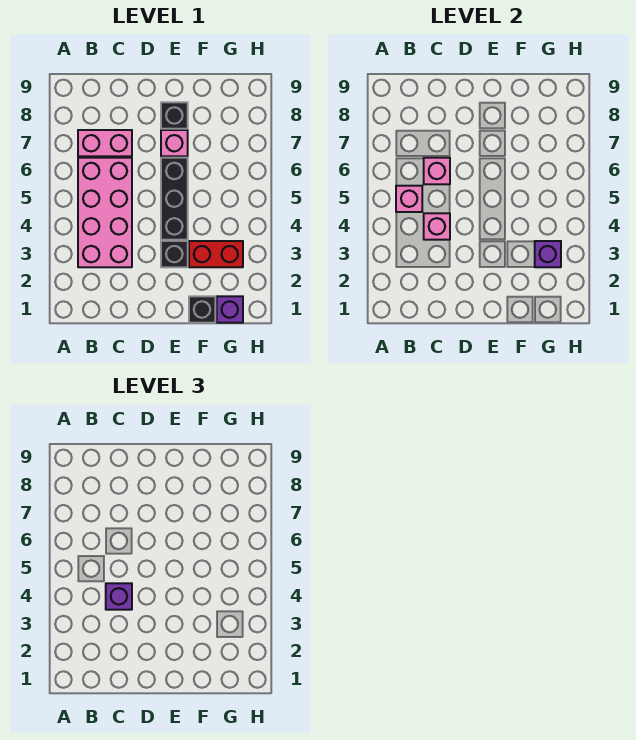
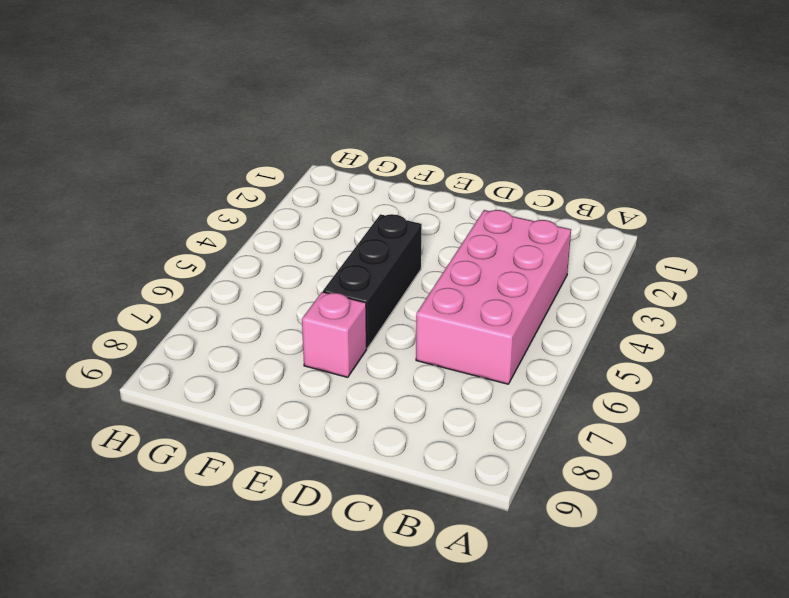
none -> pink 1x2 brick [78,130,132,156]
none -> black 1x1 brick [161,241,188,267]
none -> black 1x1 brick [161,102,188,129]

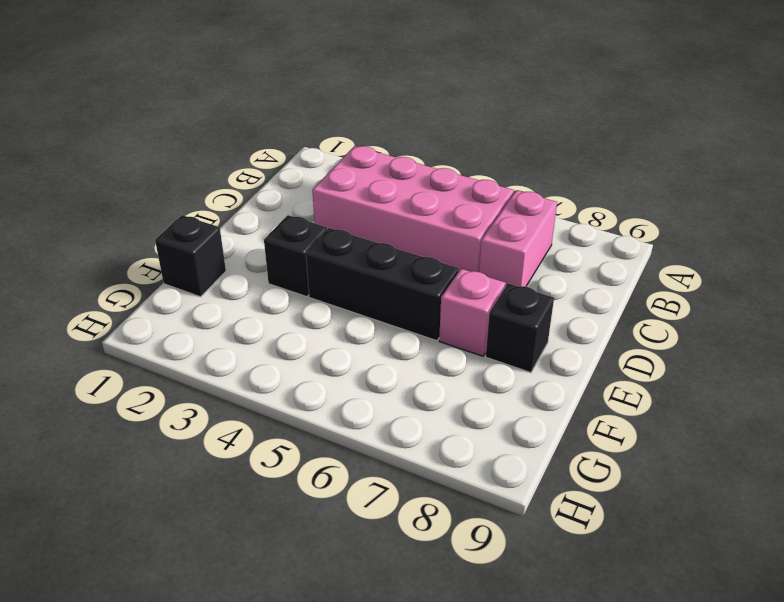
none -> red 1x2 brick [189,241,243,267]
none -> purple 1x1 brick [217,296,243,323]
none -> pink 1x1 brick [396,186,422,212]

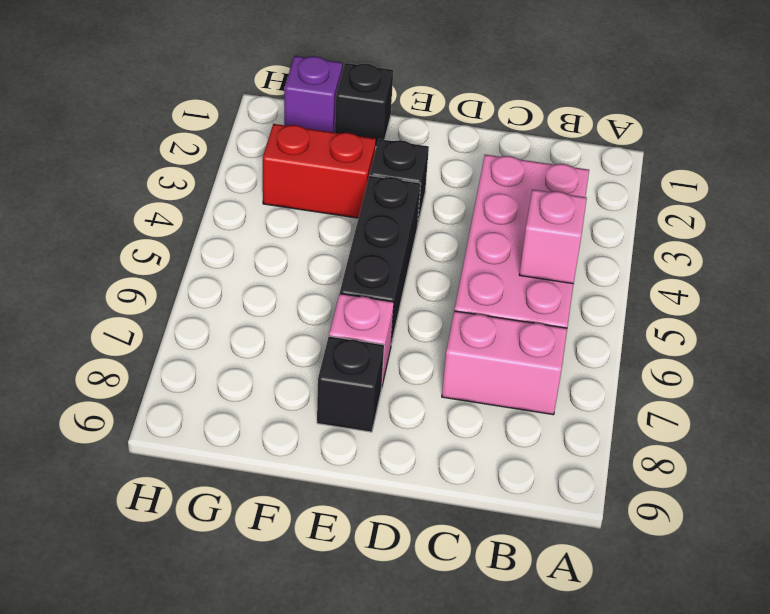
none -> pink 1x1 brick [424,213,450,240]
none -> pink 1x1 brick [424,158,450,184]
none -> purple 1x1 brick [535,241,561,267]

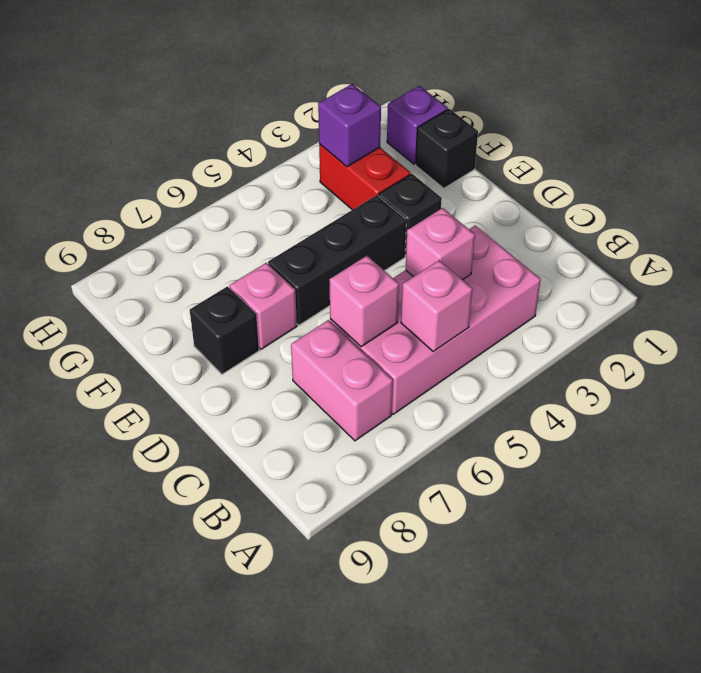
none -> purple 1x1 brick [106,583,132,610]

